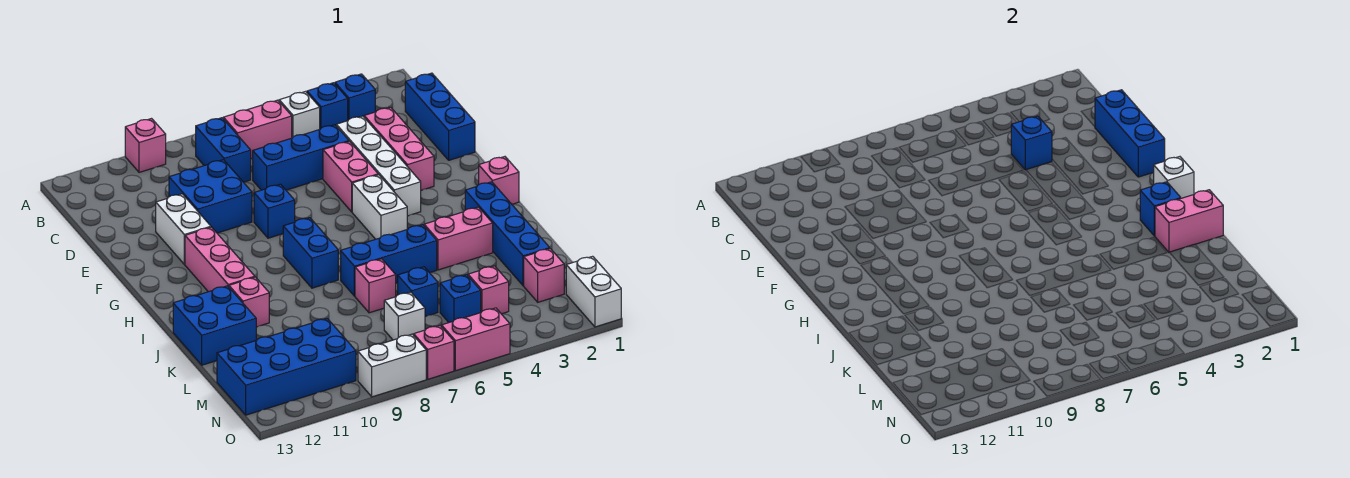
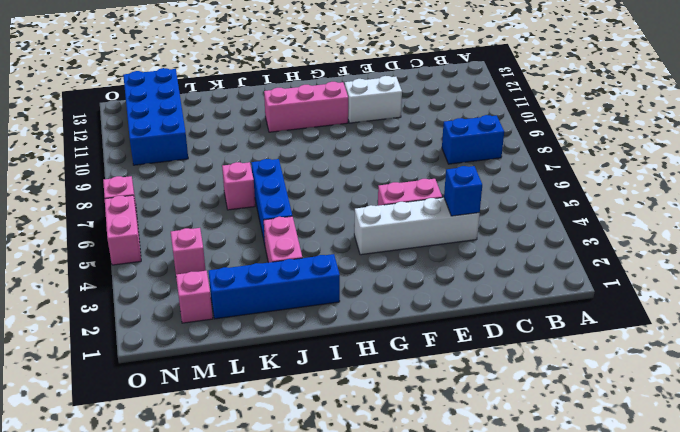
none -> pink 1x1 brick [125,119,166,172]
none -> blue 1x1 brick [335,74,375,120]
none -> blue 1x1 brick [307,83,348,129]
none -> white 1x1 brick [279,91,320,138]

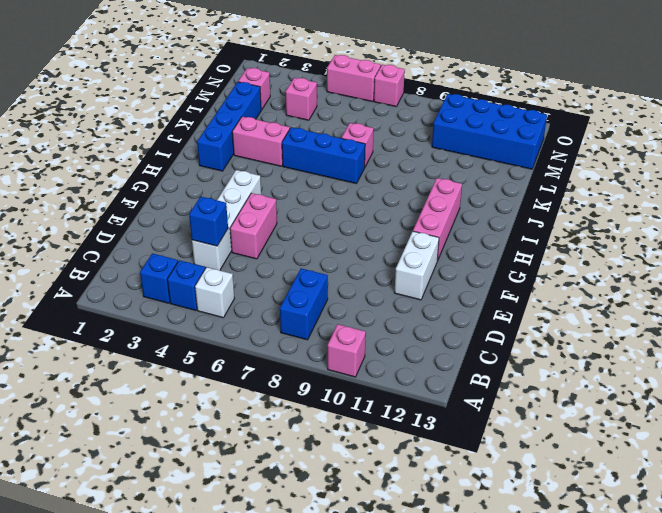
none -> pink 1x2 brick [223,100,292,159]
none -> blue 1x3 brick [405,73,475,160]
none -> pink 1x3 brick [364,107,434,190]
none -> blue 1x3 brick [253,125,349,190]

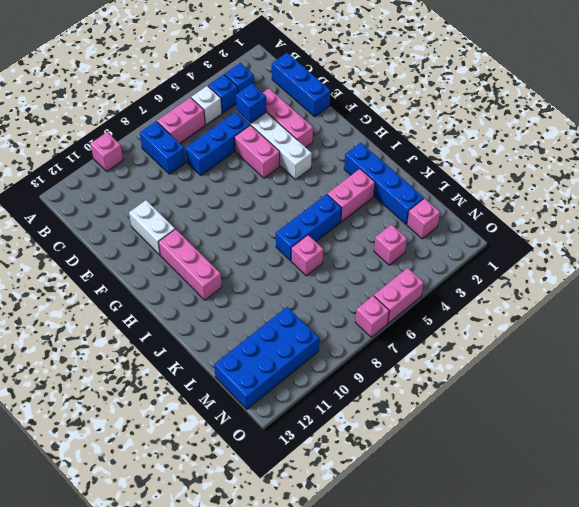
none -> blue 2x2 brick [169,160,252,233]
none -> blue 1x1 brick [254,184,295,238]
none -> white 1x2 brick [352,175,407,239]
none -> pink 1x1 brick [479,157,519,204]

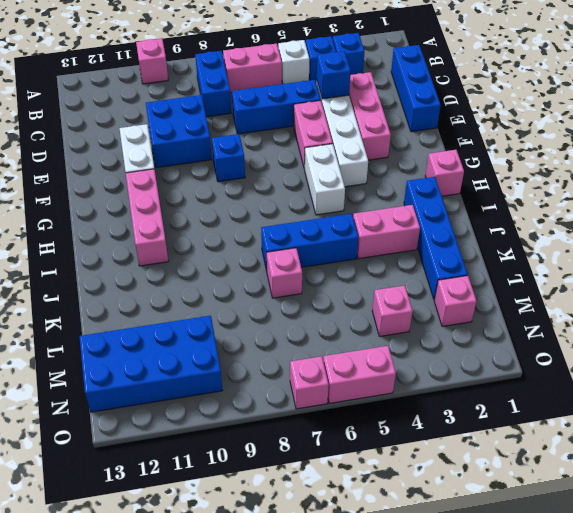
none -> blue 1x2 brick [283,218,338,288]
none -> pink 1x1 brick [229,277,269,327]
none -> blue 2x2 brick [173,286,256,365]
none -> blue 1x1 brick [398,267,438,317]

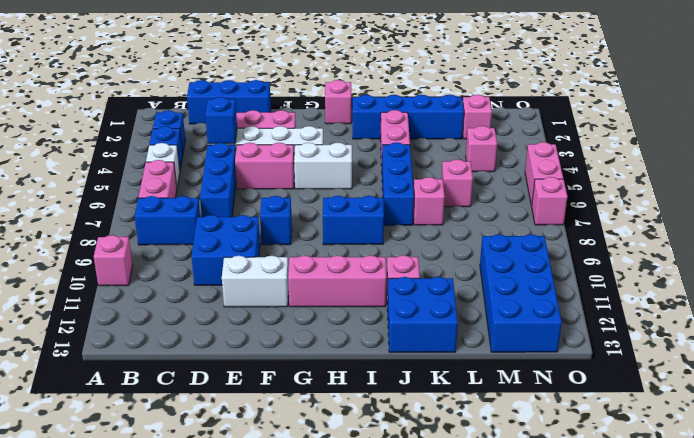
pink 1x1 brick [441,159,473,207] -> blue 1x1 brick [398,267,438,317]
none -> blue 1x1 brick [440,275,481,322]
none -> white 1x1 brick [384,292,425,340]
none -> white 1x2 brick [566,256,621,327]
none -> white 1x2 brick [358,334,426,397]

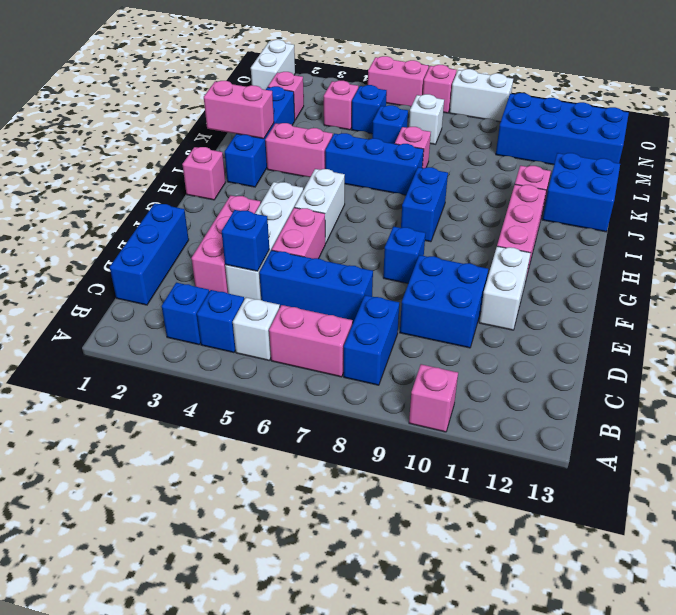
none -> blue 1x3 brick [1095,90,1165,177]
none -> white 1x1 brick [1154,157,1194,198]
none -> blue 1x1 brick [1140,182,1181,236]

